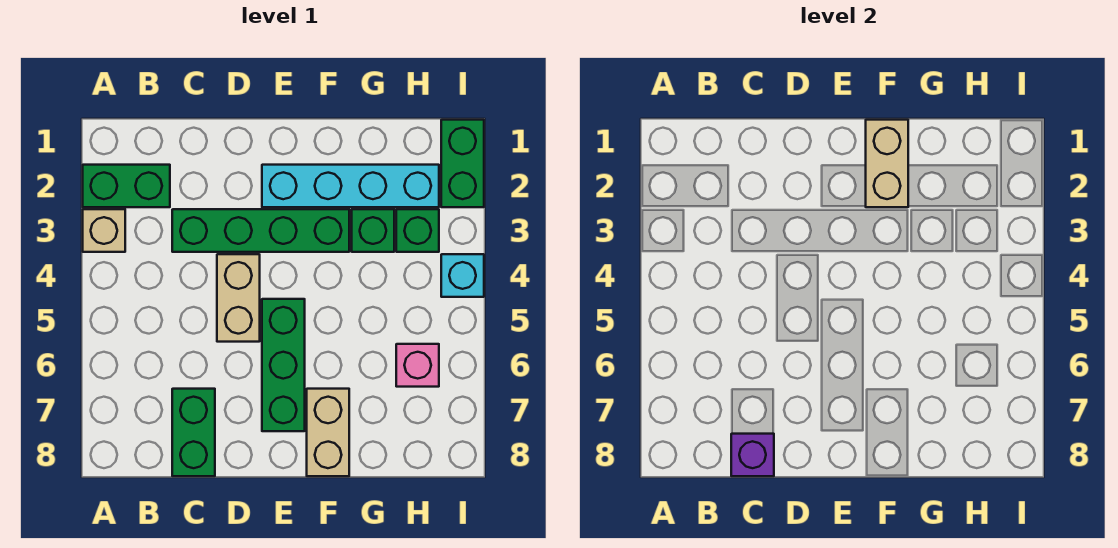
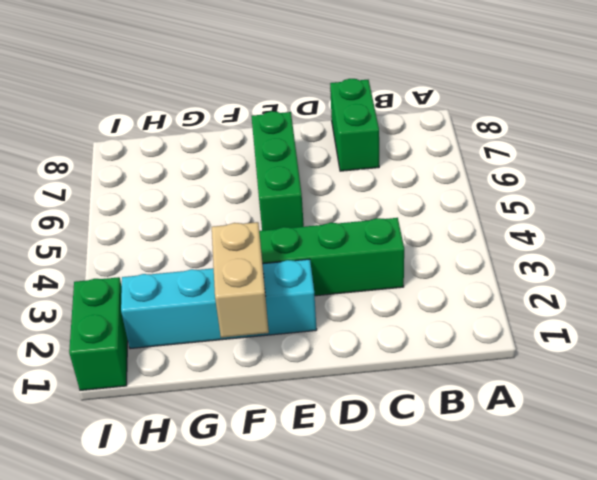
none -> green 1x2 brick [83,165,170,207]
none -> tan 1x1 brick [83,209,125,252]
none -> tan 1x2 brick [217,254,260,342]

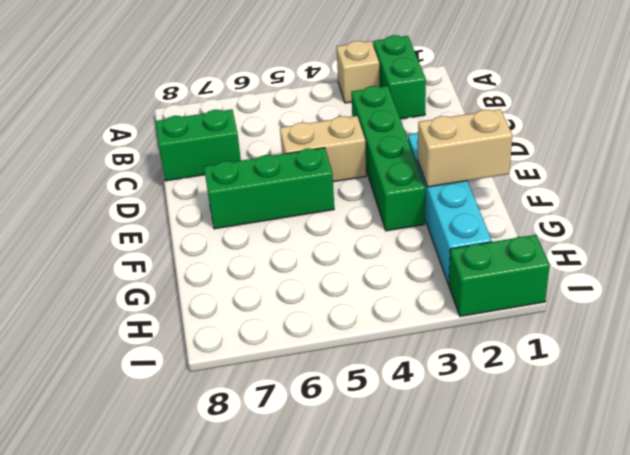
none -> tan 1x2 brick [307,389,349,476]
none -> green 1x1 brick [352,209,394,252]
none -> green 1x1 brick [396,209,439,252]

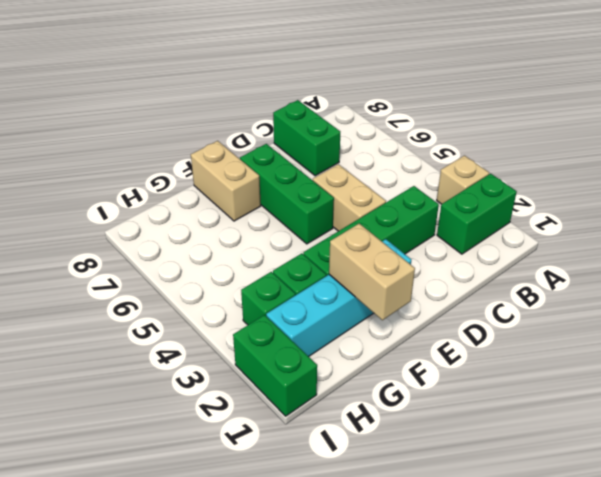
none -> pink 1x1 brick [396,344,439,387]
none -> cyan 1x1 brick [441,254,484,297]
none -> purple 1x1 brick [731,434,774,476]

